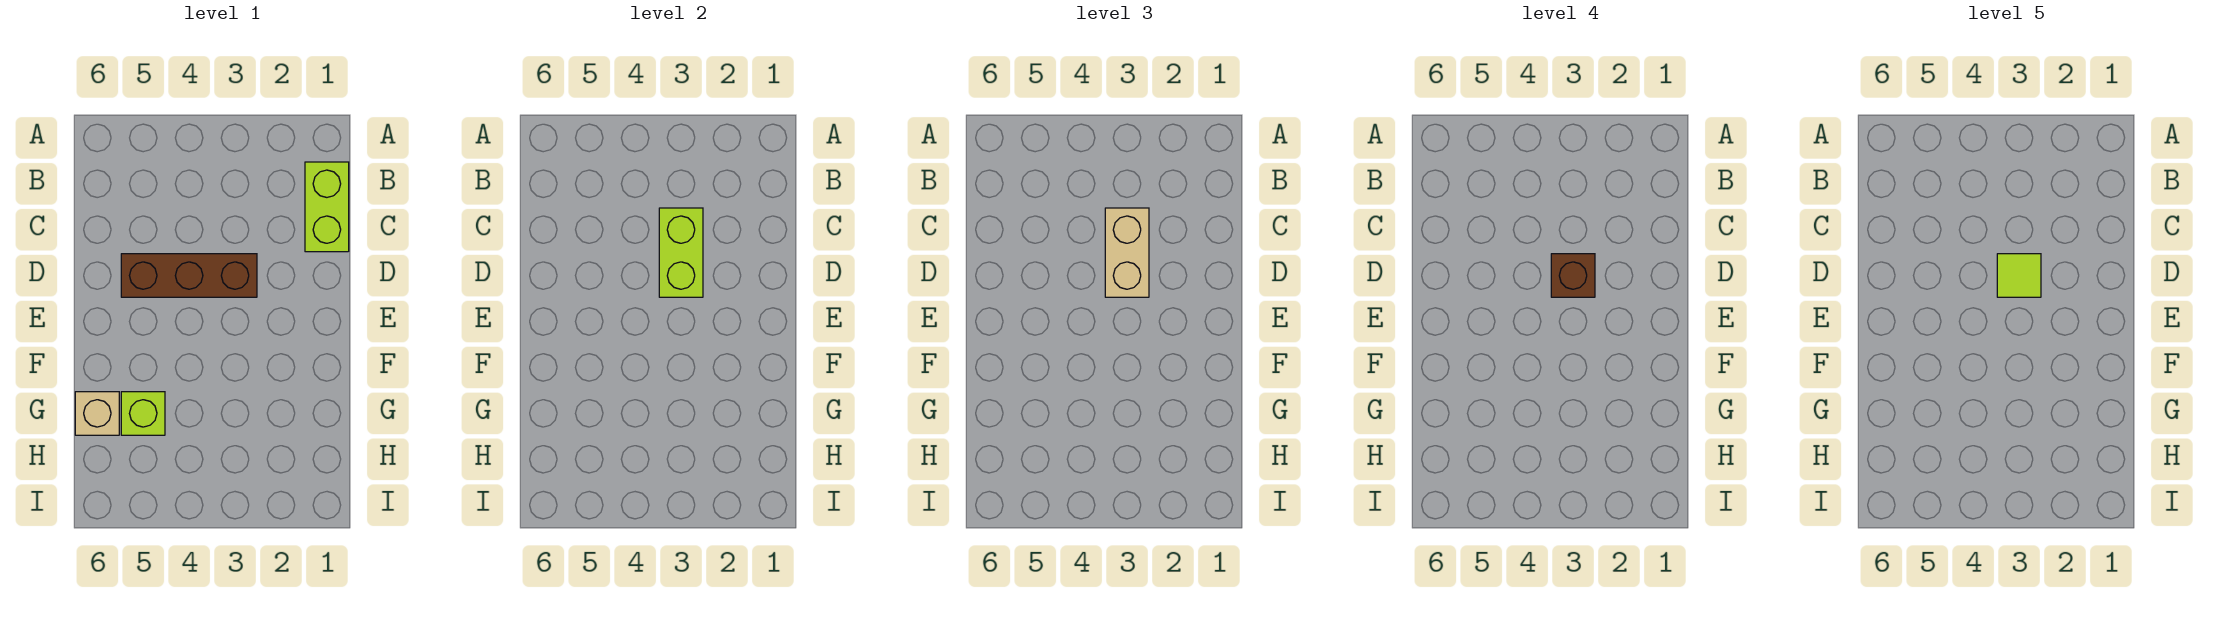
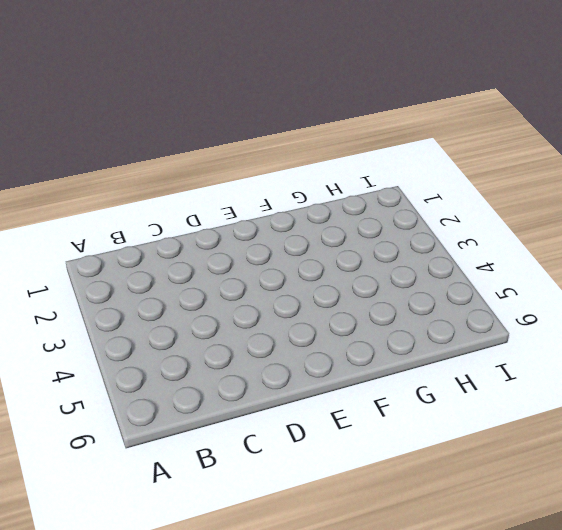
none -> lime 1x2 brick [305,162,349,252]
none -> brown 1x3 brick [121,254,257,297]

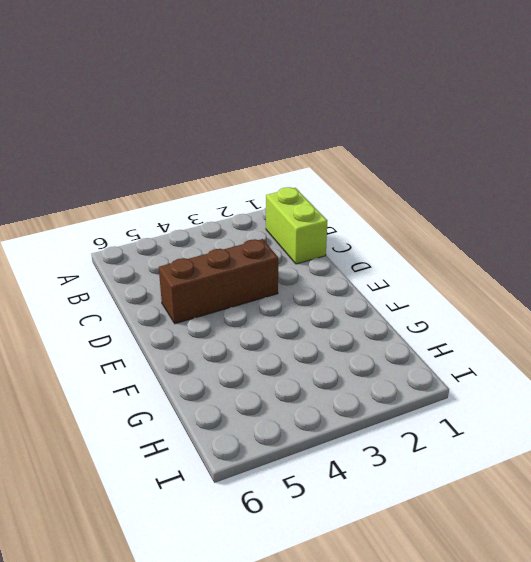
none -> lime 1x1 brick [121,392,165,435]
none -> tan 1x1 brick [75,392,119,435]

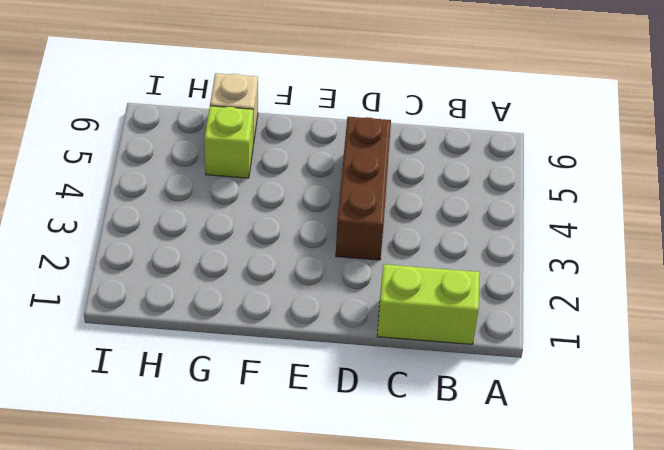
none -> lime 1x2 brick [659,208,703,297]
none -> tan 1x2 brick [1105,208,1149,297]

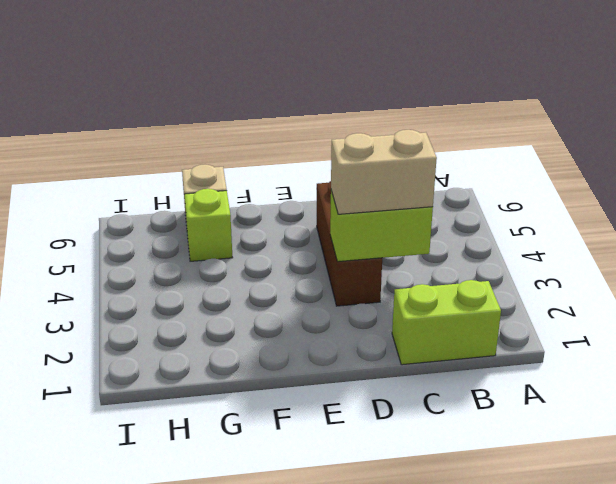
none -> brown 1x1 brick [1551,254,1595,297]
none -> lime 1x1 tile [1997,254,2041,297]

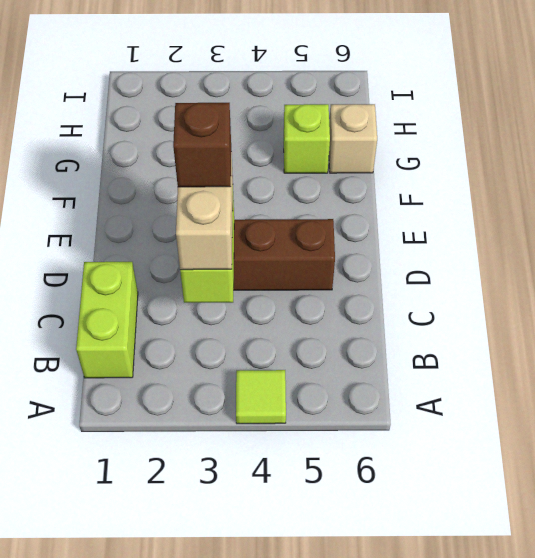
lime 1x1 tile [236,370,286,424] -> lime 1x1 tile moved to [1997,254,2041,297]

